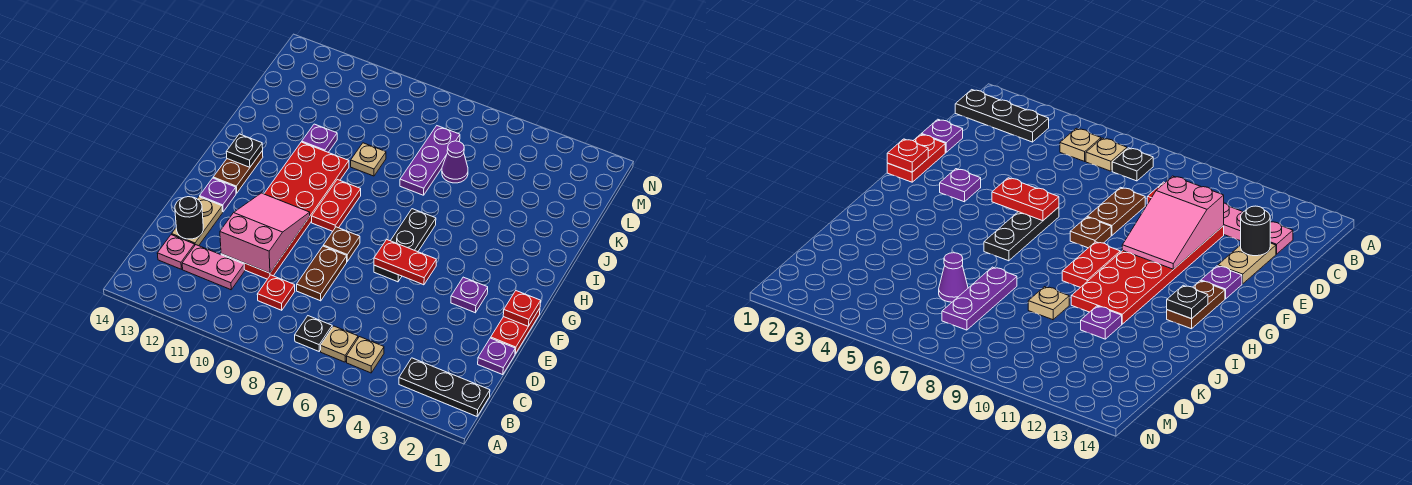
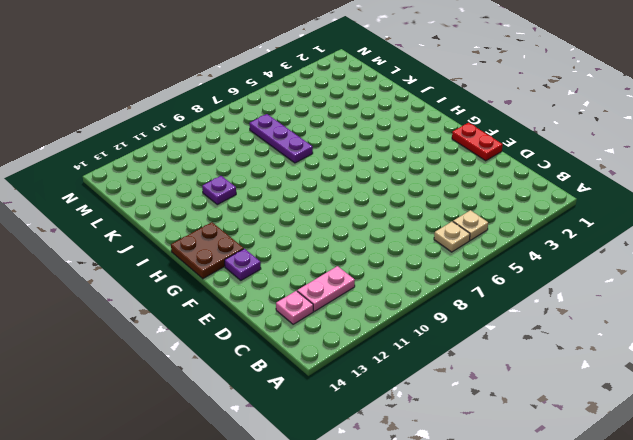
brown 2x2 plate [171,222,244,279] -> brown 1x2 plate [213,151,263,193]
none -> black 1x3 plate [399,358,490,416]
none -> black 1x1 plate [295,316,332,351]
none -> red 1x1 plate [257,275,295,310]

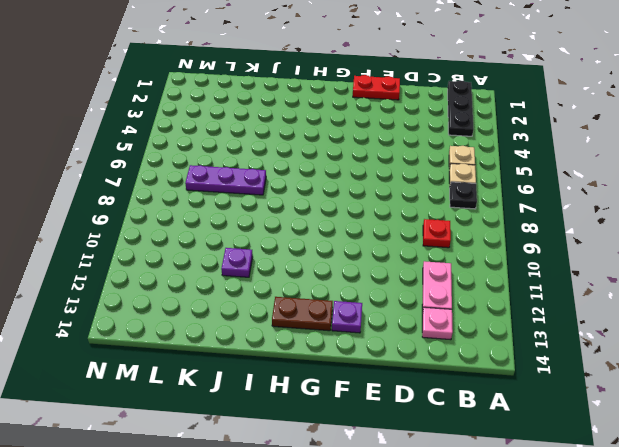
none -> purple 1x1 plate [478,338,515,375]
none -> brown 1x2 plate [297,246,347,301]
none -> red 2x6 plate [221,142,349,279]

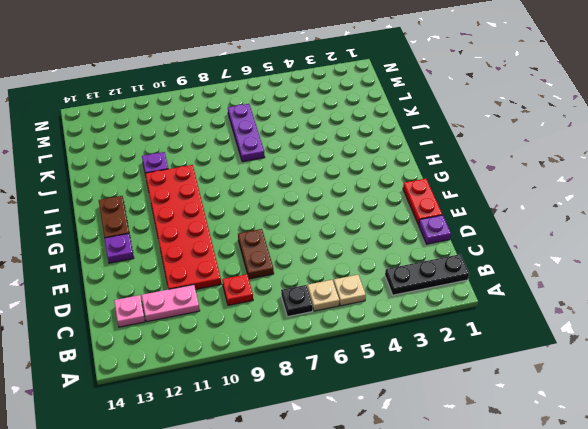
none -> tan 1x2 plate [172,197,223,246]
none -> purple 1x1 plate [451,277,488,313]
none -> black 1x3 plate [374,209,436,282]

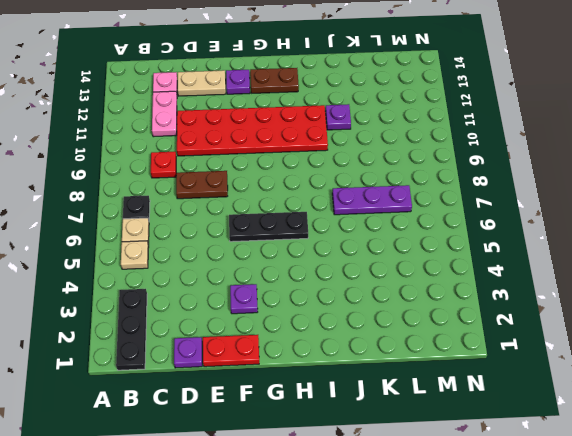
none -> brown 1x1 plate [323,227,360,261]
none -> red 1x2 plate [312,180,361,231]
none -> tan 1x1 plate [351,143,386,176]

